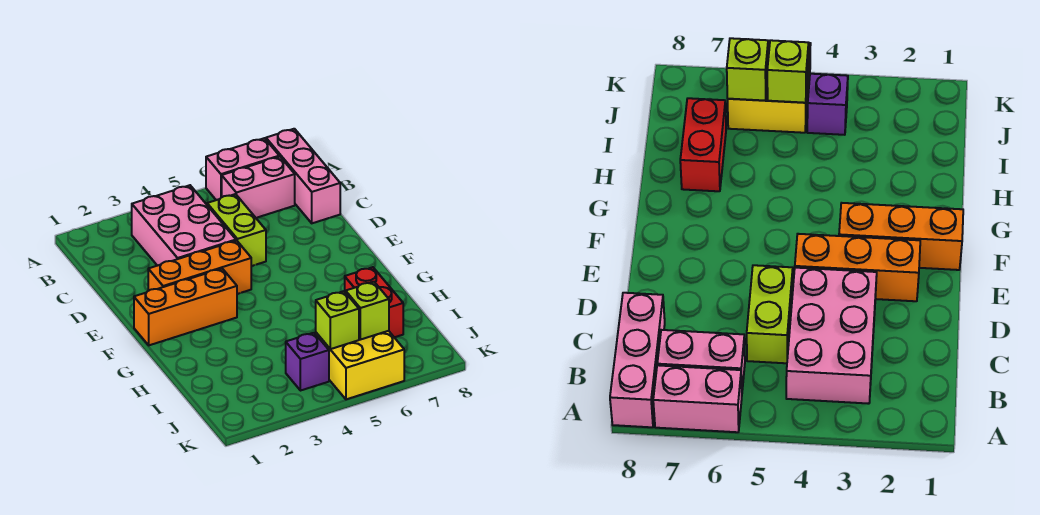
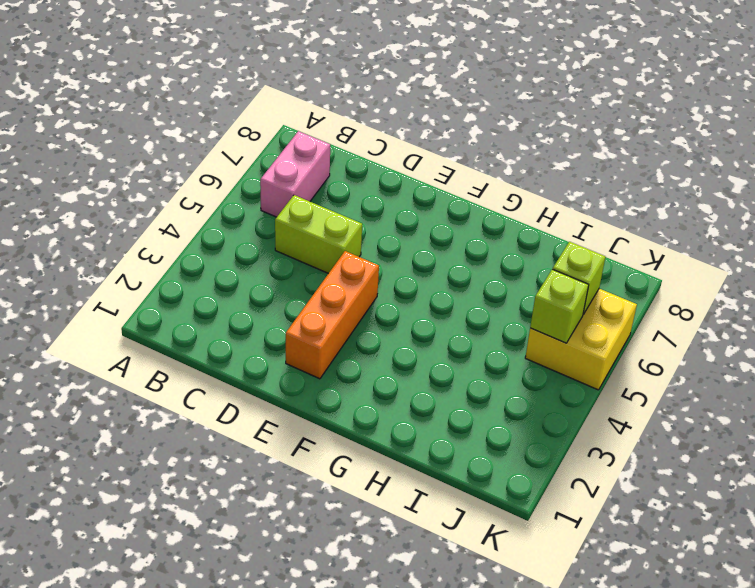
none -> pink 1x2 brick [206,138,279,200]
none -> pink 1x3 brick [266,129,340,223]
none -> pink 2x3 brick [132,185,236,266]

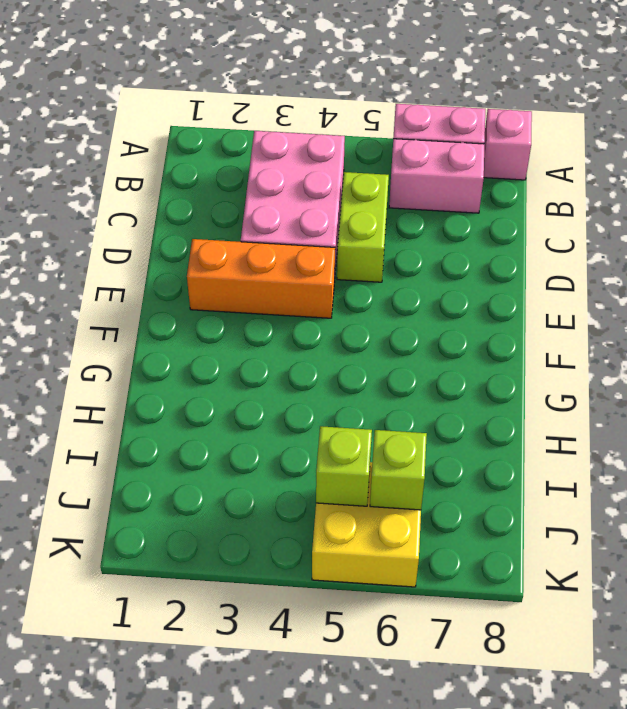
pink 1x1 brick [484,109,532,180] -> pink 1x3 brick [266,129,340,223]
none -> orange 1x3 brick [134,269,237,345]
none -> red 1x2 brick [345,267,403,337]
none -> purple 1x1 brick [286,333,329,391]

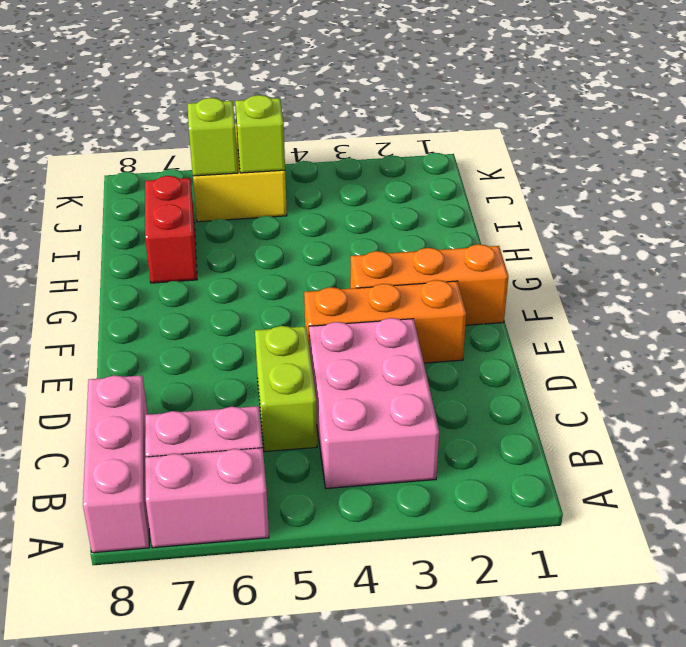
none -> purple 1x1 brick [286,333,329,391]

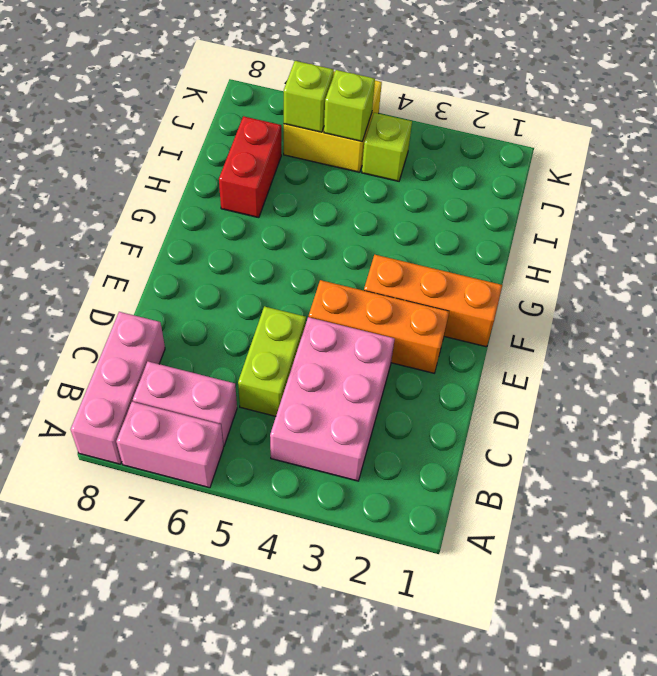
lime 1x1 brick [362,113,412,181] -> purple 1x1 brick [286,333,329,391]

